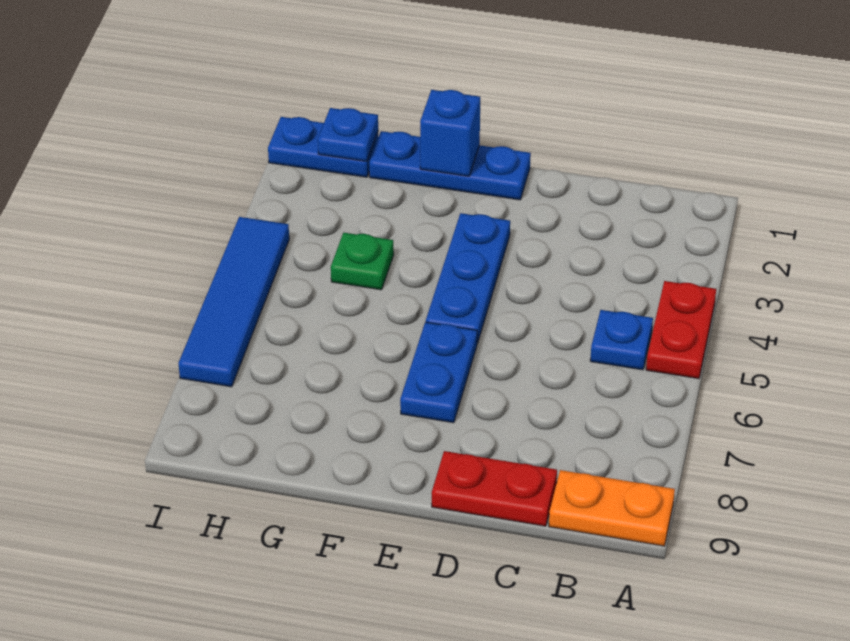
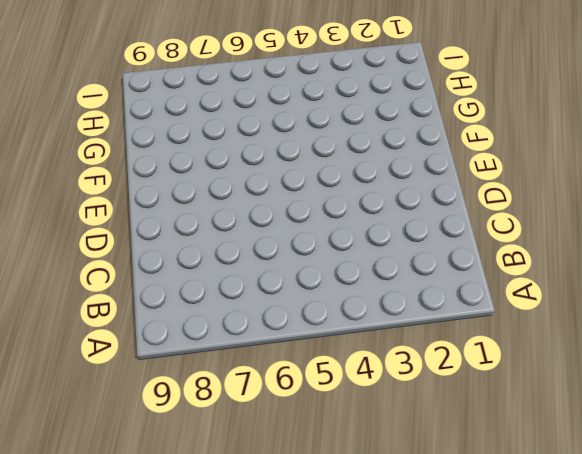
none -> red 1x2 plate [646,281,716,379]
none -> orange 1x2 plate [549,470,675,546]
none -> blue 1x1 plate [590,310,653,370]

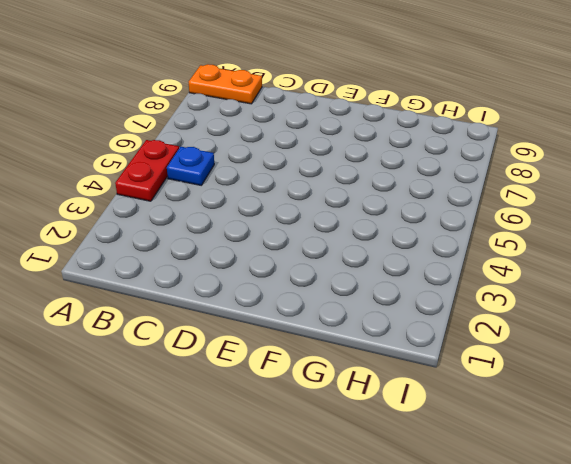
none -> red 1x2 plate [432,451,557,526]
none -> blue 1x3 plate [369,131,531,200]
none -> blue 1x3 plate [426,213,510,344]

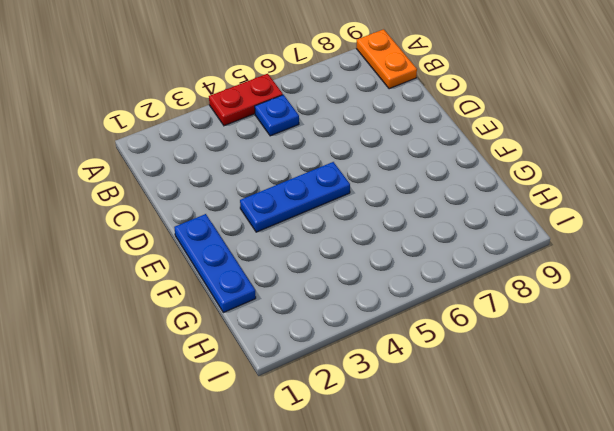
none -> red 1x2 plate [432,451,557,526]
none -> blue 1x2 plate [400,322,477,423]
none -> green 1x1 plate [331,233,394,290]

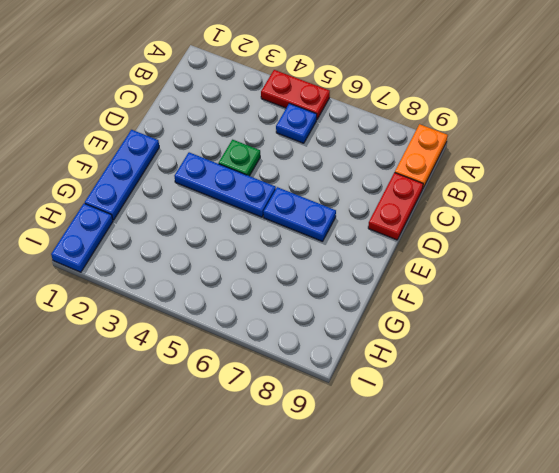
green 1x1 plate [219,140,260,176] -> green 1x1 plate moved to [331,233,394,290]
none -> blue 1x4 tile [178,217,289,387]
none -> blue 1x1 brick [420,90,480,176]
none -> blue 1x1 plate [318,108,378,161]

